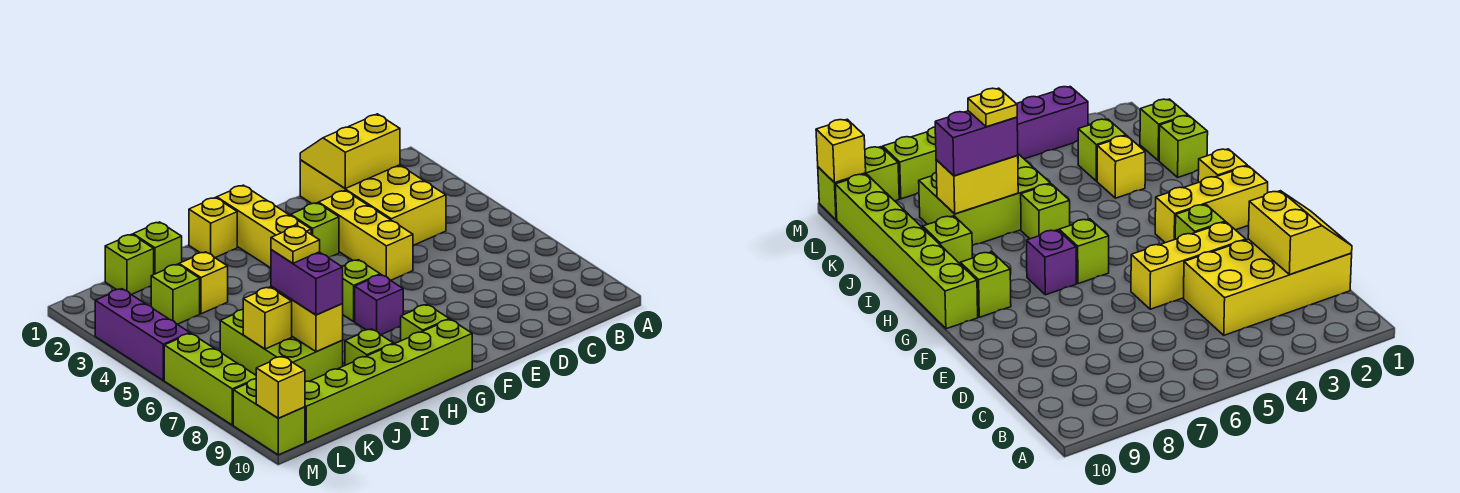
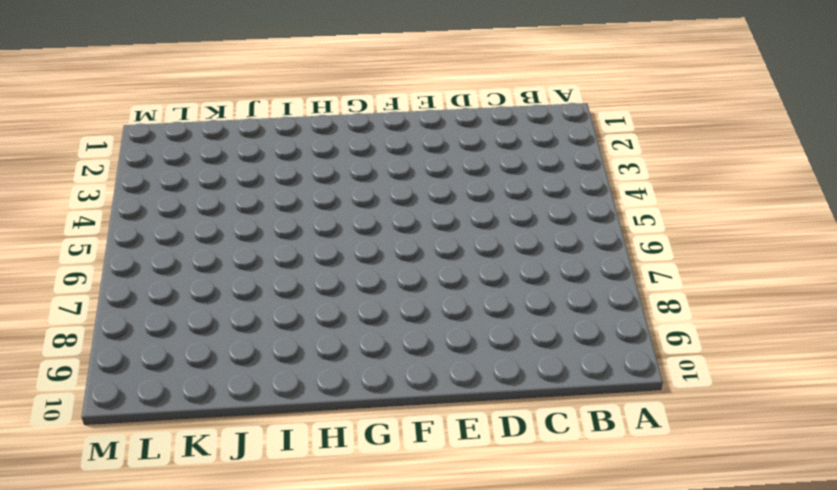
none -> yellow 2x4 brick [300,160,446,246]
none -> yellow 1x3 brick [319,191,413,280]
none -> lime 1x1 brick [291,203,339,258]

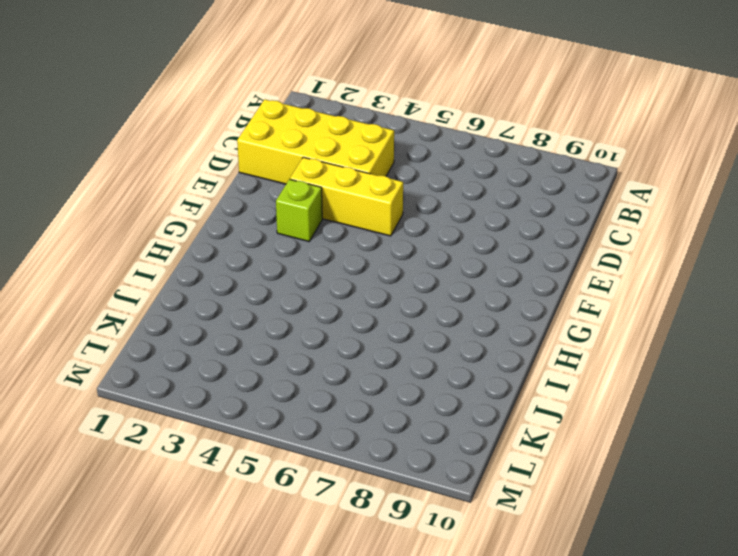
none -> yellow 1x3 brick [217,185,311,268]
none -> lime 1x1 brick [342,260,380,321]
none -> purple 1x1 brick [355,275,403,335]

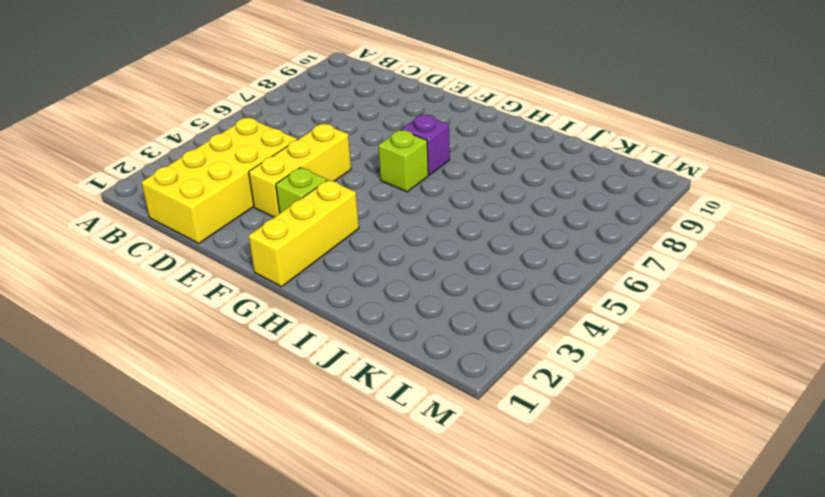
none -> lime 1x1 brick [401,304,449,341]
none -> lime 1x6 brick [305,319,472,443]
none -> yellow 1x1 brick [189,198,237,258]

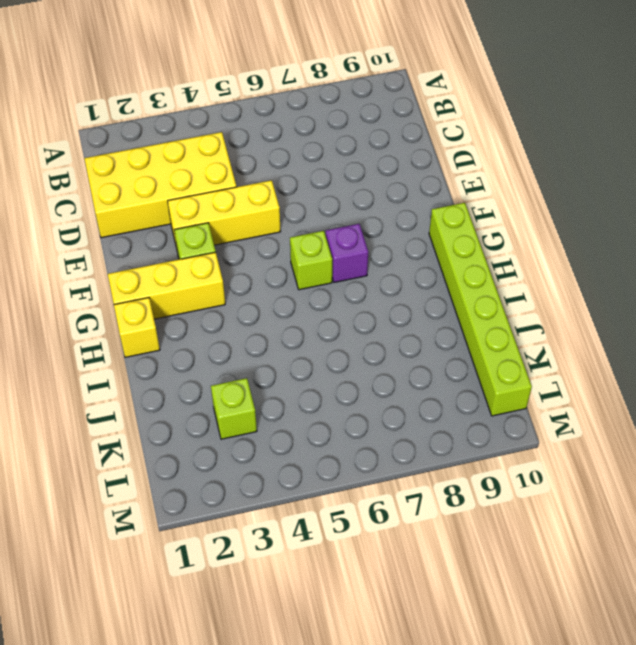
none -> lime 1x1 brick [401,304,449,341]
none -> lime 1x1 brick [1021,184,1070,239]
none -> lime 1x1 brick [345,329,393,365]

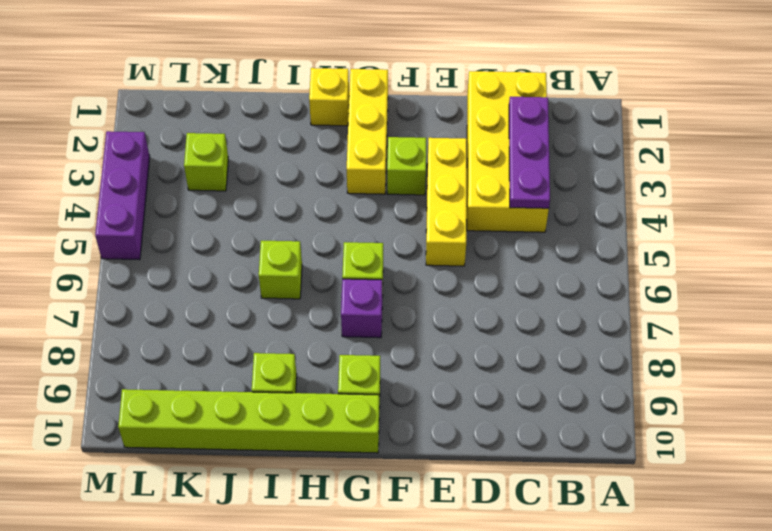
purple 1x3 plate [509,97,550,208] -> yellow 2x2 slope [300,114,400,189]
none -> lime 1x1 brick [133,222,182,274]
none -> yellow 1x1 brick [179,252,228,314]
none -> lime 2x3 brick [220,310,343,382]

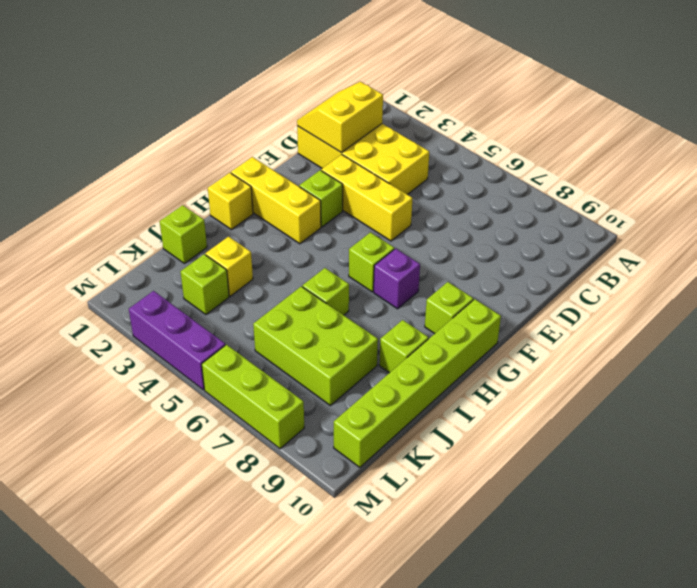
none -> lime 1x1 brick [105,234,154,295]
none -> lime 1x2 brick [233,379,305,455]
none -> yellow 1x2 brick [271,286,343,352]

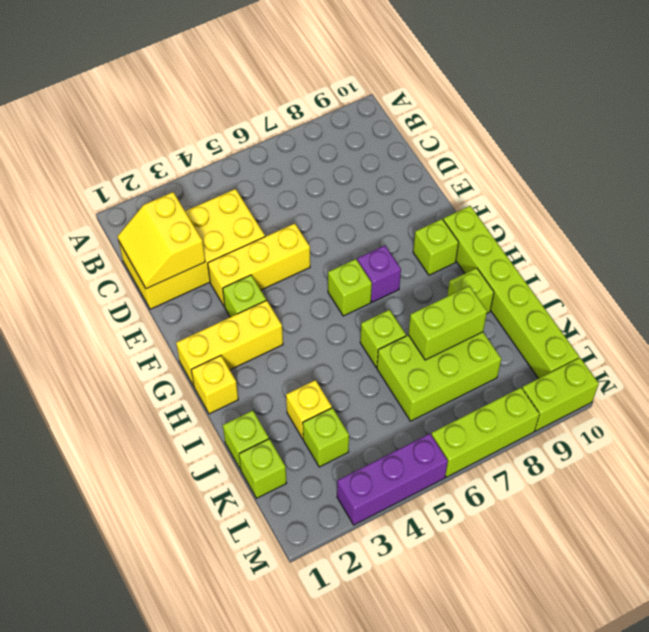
lime 1x2 brick [408,286,487,360] -> yellow 1x2 brick [271,286,343,352]
none -> yellow 1x1 brick [243,287,292,349]
none -> yellow 1x1 brick [256,356,305,418]
none -> purple 1x2 brick [271,250,343,315]

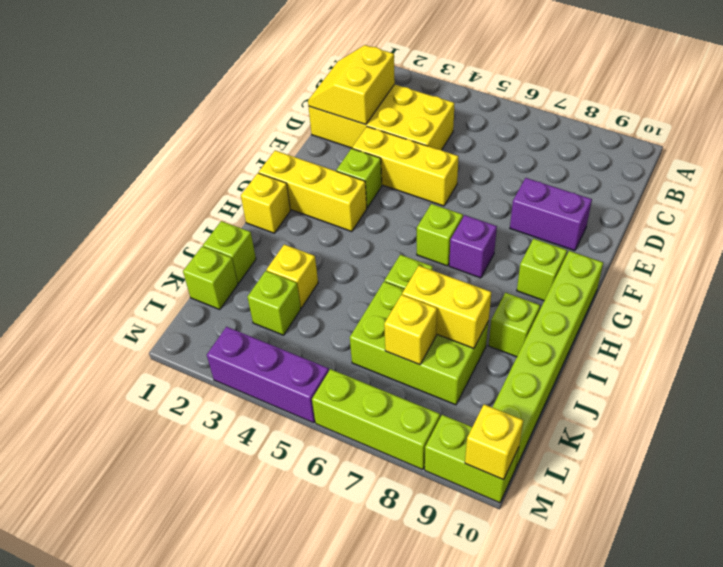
purple 1x2 brick [510,178,592,251] -> purple 1x2 brick moved to [271,250,343,315]
none -> yellow 1x1 plate [271,226,320,263]

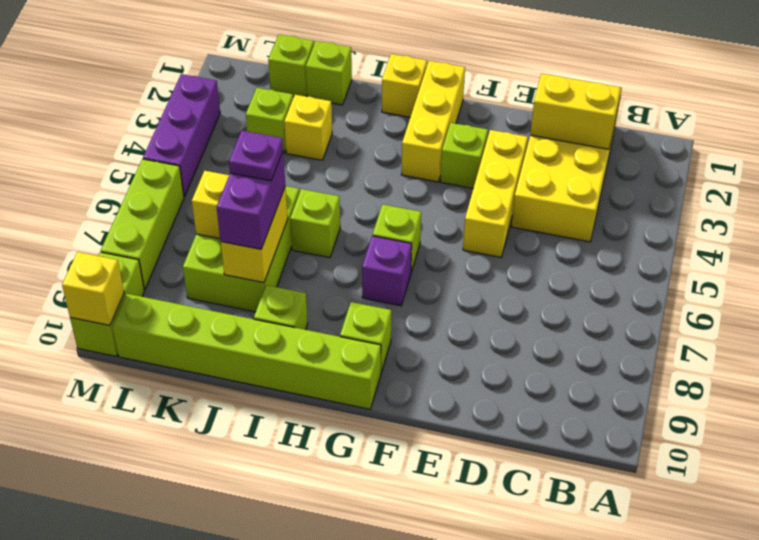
purple 1x1 plate [229,131,283,181] -> yellow 1x1 plate [271,226,320,263]

